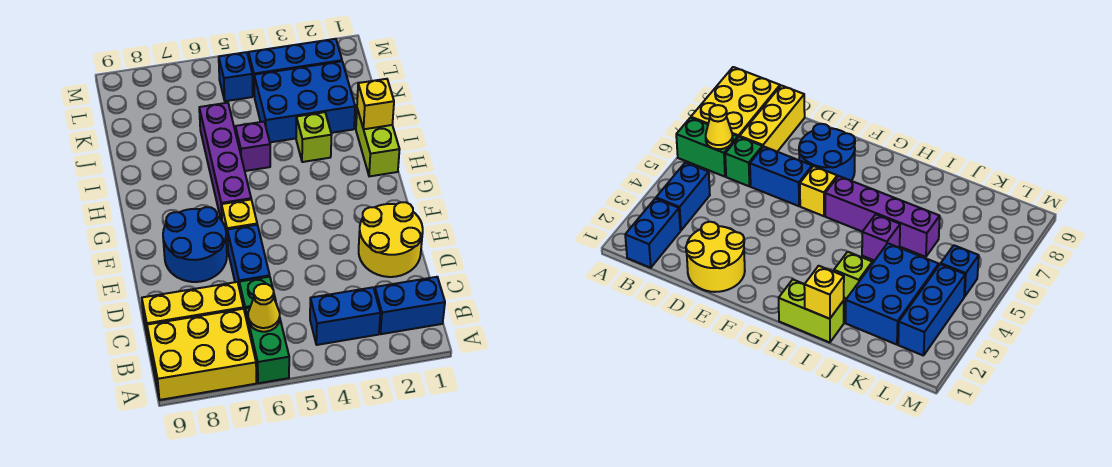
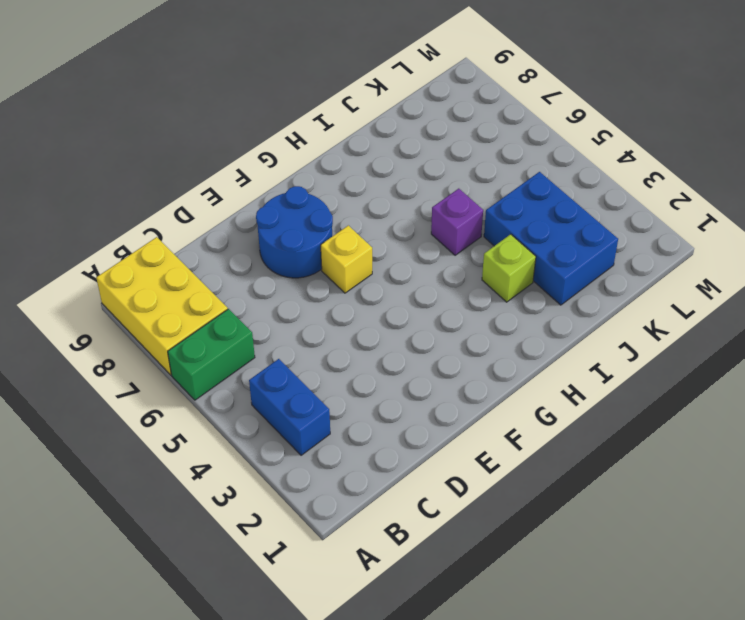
none -> blue 1x2 brick [375,277,445,334]
none -> green 1x1 brick [239,277,276,316]
none -> yellow 1x3 brick [142,282,244,344]

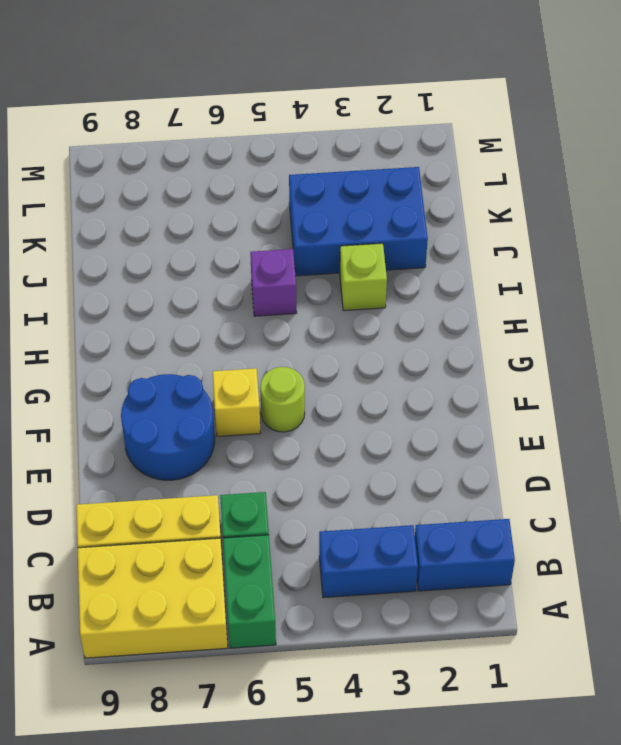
lime 1x1 round brick [260,367,305,432] -> none
none -> yellow 2x2 round brick [359,202,423,277]
none -> blue 1x2 brick [227,225,270,285]
none -> purple 1x4 brick [199,103,251,221]

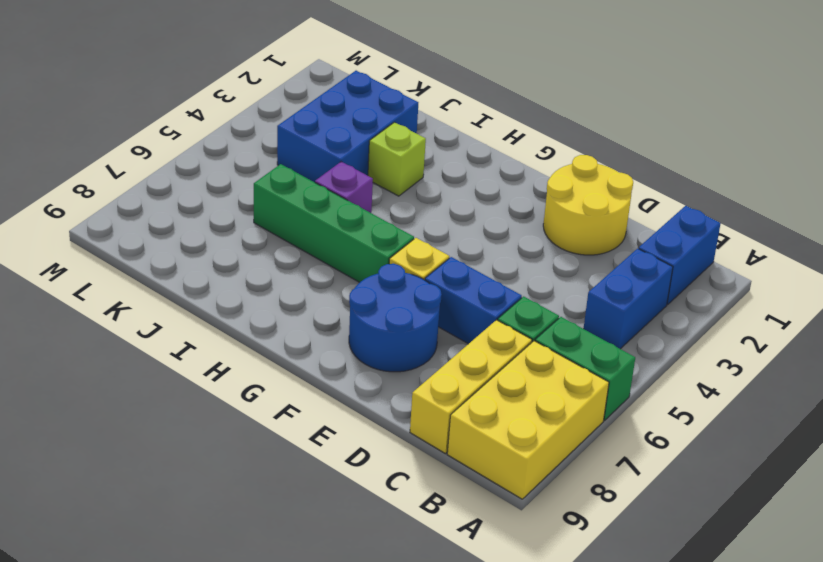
green 1x4 brick [254,164,414,282] -> purple 1x4 brick [199,103,251,221]
none -> lime 1x2 brick [356,109,400,176]
none -> blue 1x3 brick [248,39,342,94]
none -> blue 1x1 brick [219,52,253,101]

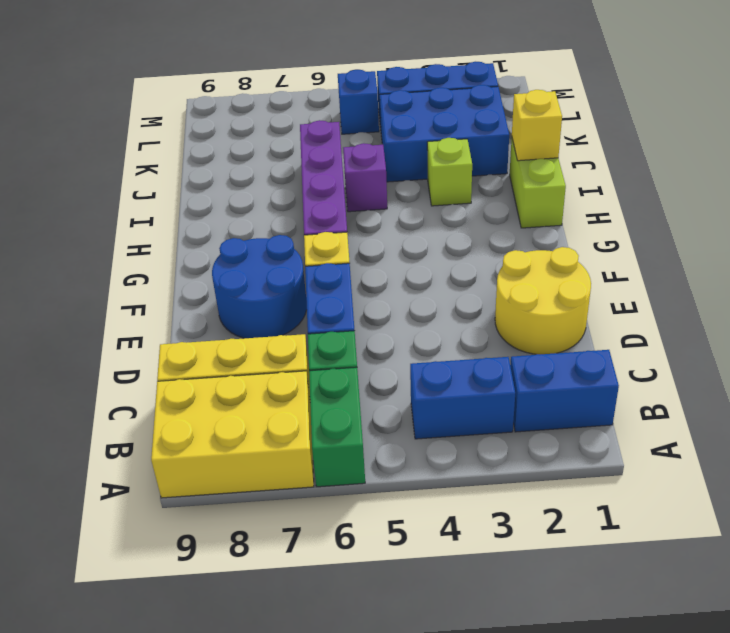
none -> yellow 1x1 cone [248,284,280,332]

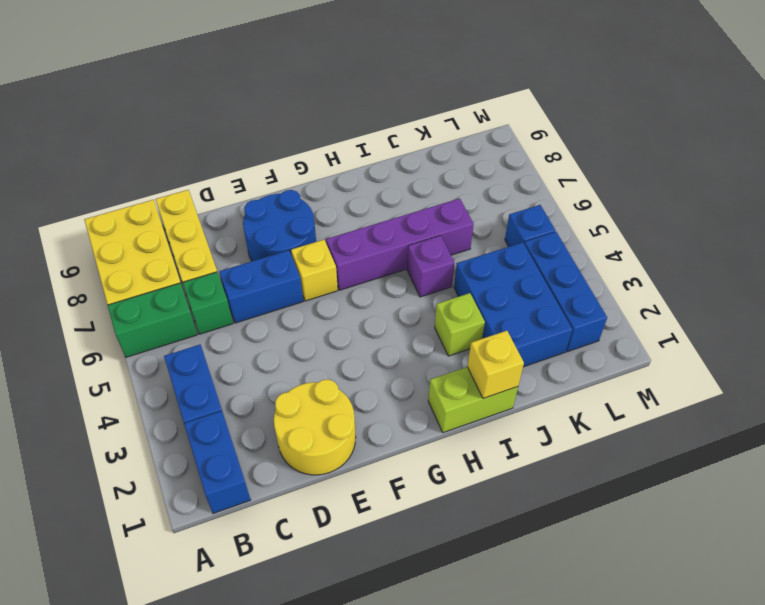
none -> yellow 1x1 cone [248,284,280,332]

